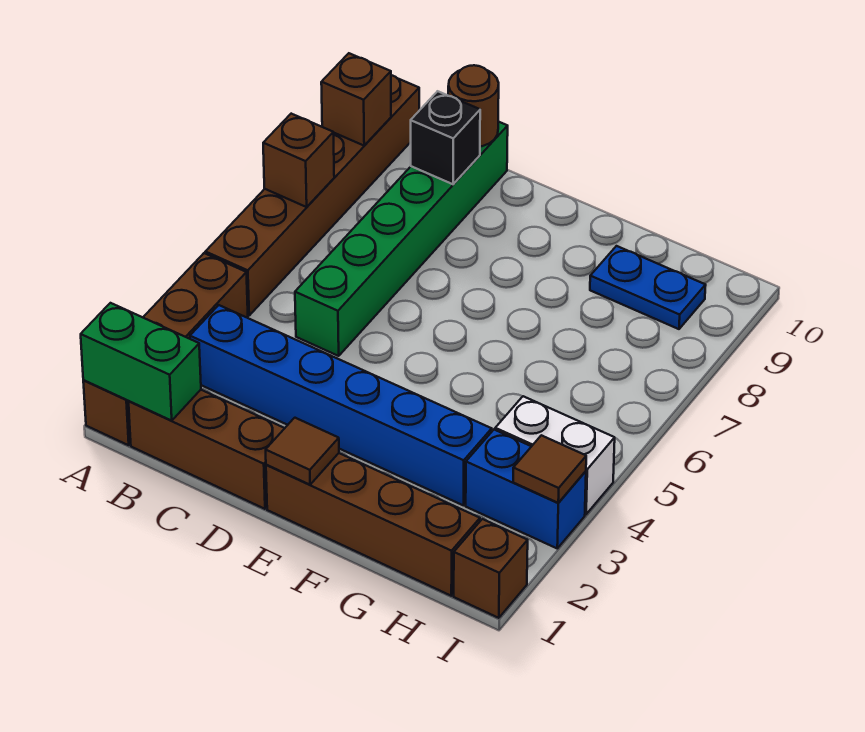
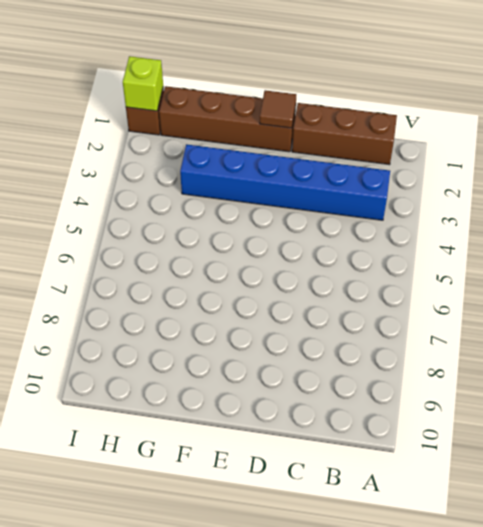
lime 1x1 brick [123,56,163,111] -> none
none -> brown 1x4 brick [83,253,248,445]
none -> brown 1x6 brick [205,75,419,315]
none -> green 1x6 brick [295,122,508,356]

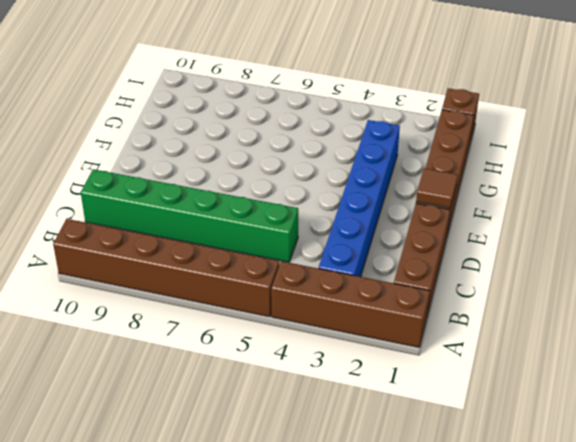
none -> blue 1x2 plate [590,246,706,329]
none -> blue 1x2 brick [466,430,586,548]
none -> white 1x2 brick [495,396,615,514]

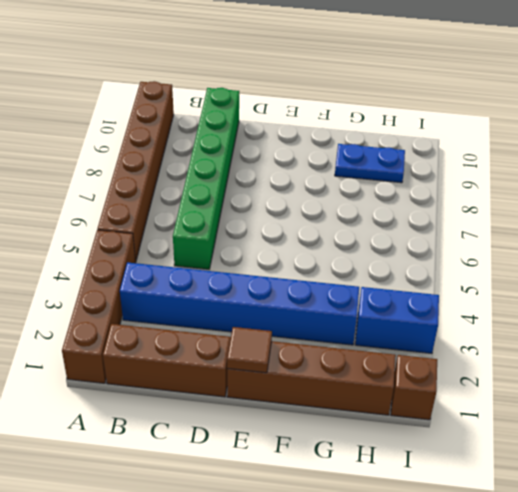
none -> white 1x2 brick [495,396,615,514]
none -> green 1x2 brick [81,303,201,421]
none -> brown 1x1 brick [263,114,334,207]

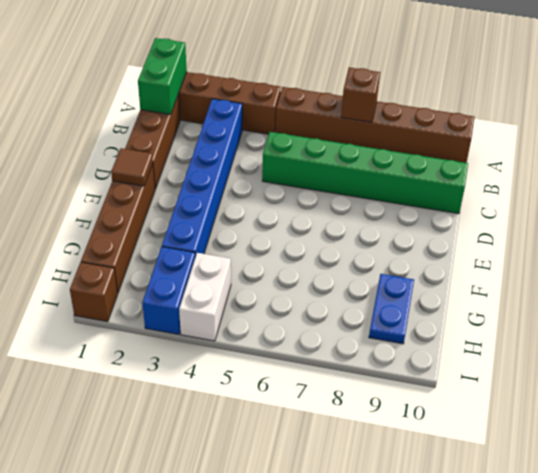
none -> brown 1x1 brick [321,53,391,146]
none -> black 1x1 brick [411,91,480,184]
none -> brown 1x1 round brick [448,65,499,147]

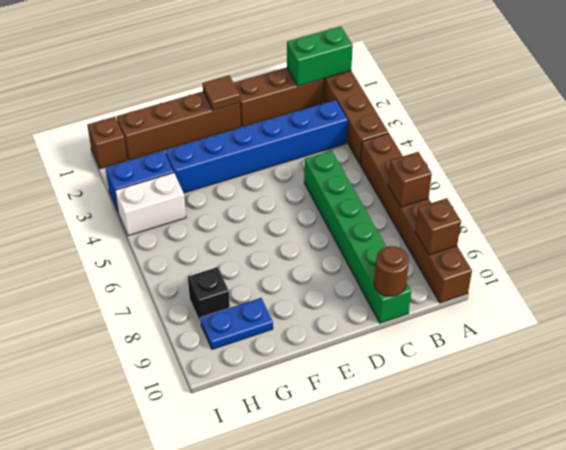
black 1x1 brick [188,267,230,323] -> black 1x1 brick moved to [411,91,480,184]
none -> brown 1x1 tile [513,435,586,503]

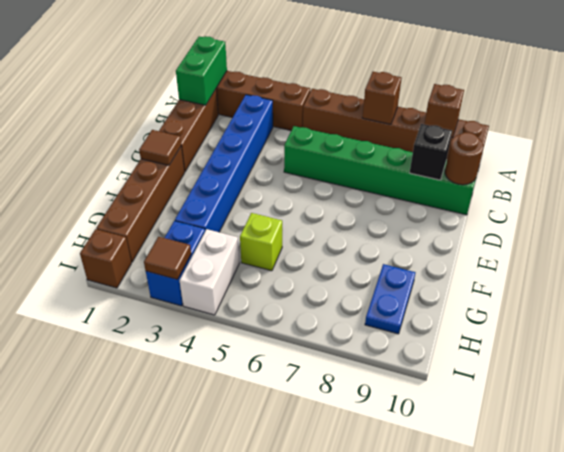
lime 1x1 brick [240,213,282,271] -> none

